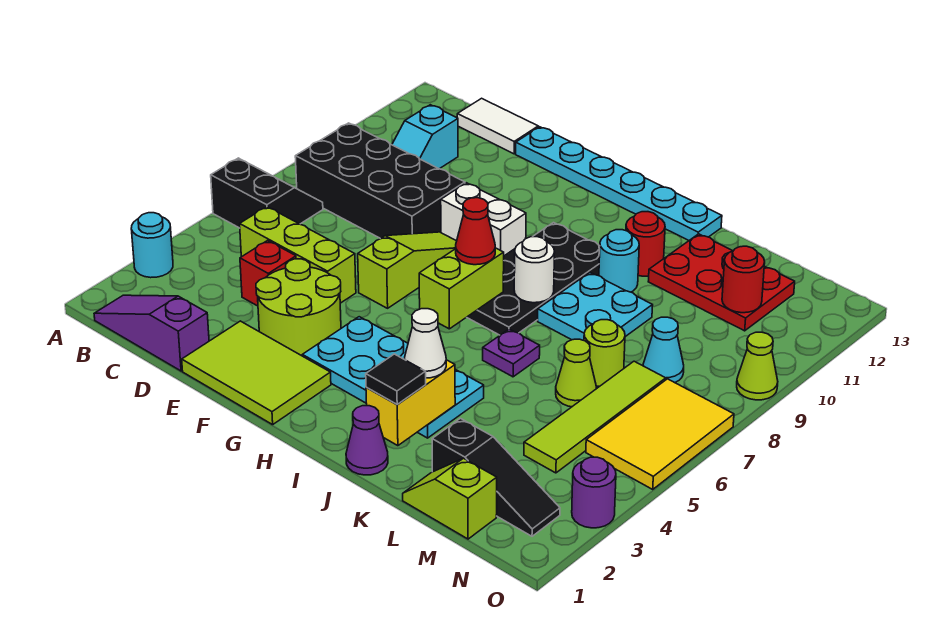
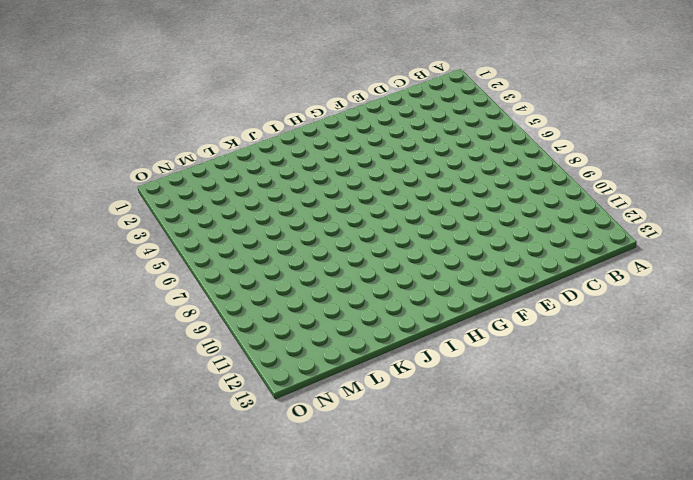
none -> cyan 1x1 round brick [131,213,173,278]
none -> black 2x2 slope [211,158,323,228]
none -> purple 1x3 slope [94,295,209,371]
none -> black 2x4 brick [295,123,465,239]

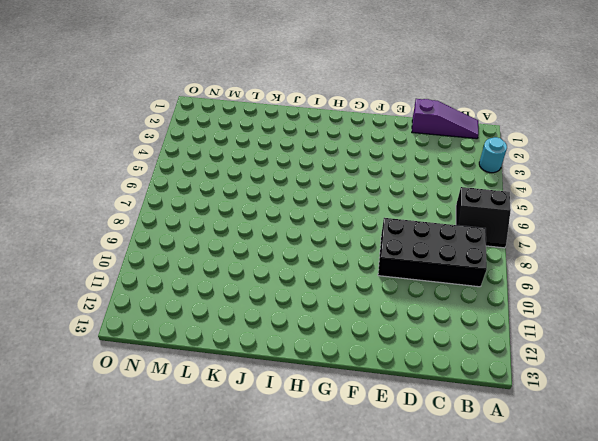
none -> lime 1x3 brick [240,207,356,303]
none -> cyan 1x2 slope [392,105,458,169]
none -> white 1x2 tile [457,98,538,154]
none -> red 1x1 brick [240,240,296,306]

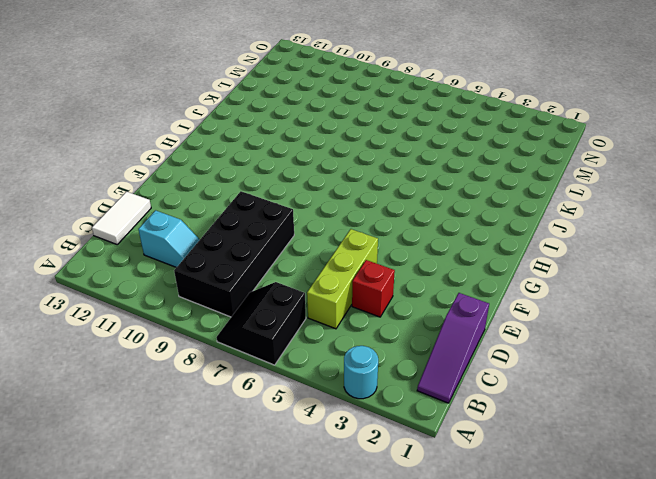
none -> lime 2x3 tile [182,321,331,425]
none -> lime 2x2 round brick [256,259,341,356]
none -> cyan 1x6 plate [516,127,722,240]
none -> lime 1x3 slope [358,232,457,308]

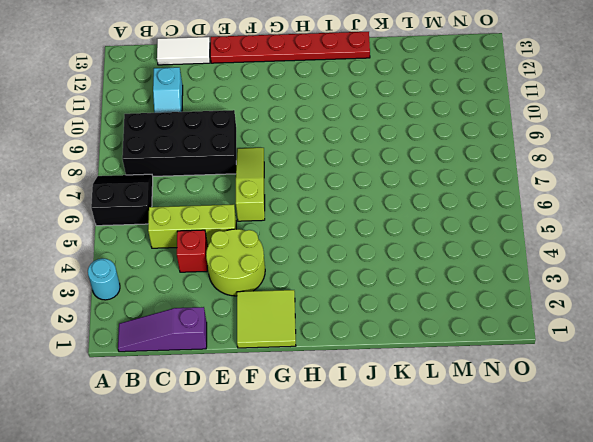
red 1x6 plate [210,32,370,63] -> cyan 1x6 plate [516,127,722,240]
lime 2x2 tile [237,290,296,348] -> lime 2x3 tile [182,321,331,425]
none -> white 1x2 brick [441,183,526,256]
none -> cyan 2x4 plate [302,317,484,438]
none -> black 2x4 plate [467,223,600,335]
none -> purple 1x1 cone [346,406,388,475]

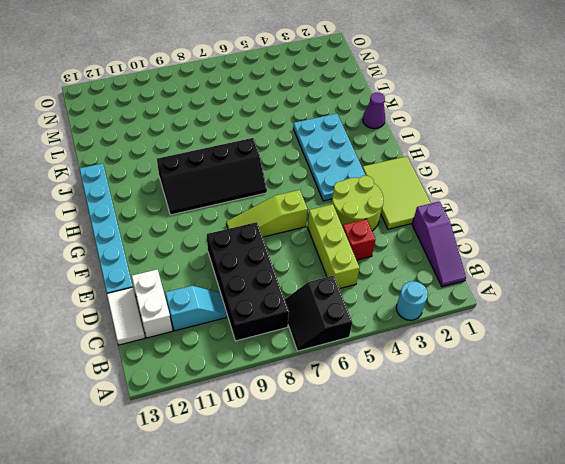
white 1x2 brick [132,269,173,338] -> white 1x2 brick moved to [441,183,526,256]
black 2x4 slope [157,138,267,215] -> black 2x4 plate [467,223,600,335]
none -> purple 1x1 plate [483,329,540,377]
none -> cyan 2x2 plate [538,273,653,340]
none -> cyan 1x1 round brick [599,230,639,292]
none -> red 1x1 round brick [626,212,665,276]

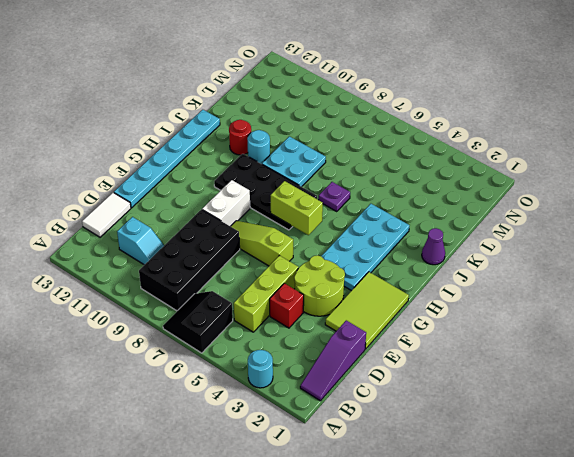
none -> red 2x3 plate [648,234,795,331]
none -> lime 1x2 slope [403,458,497,539]
none -> black 1x3 slope [432,418,560,536]
none -> lime 1x1 cone [556,339,597,407]

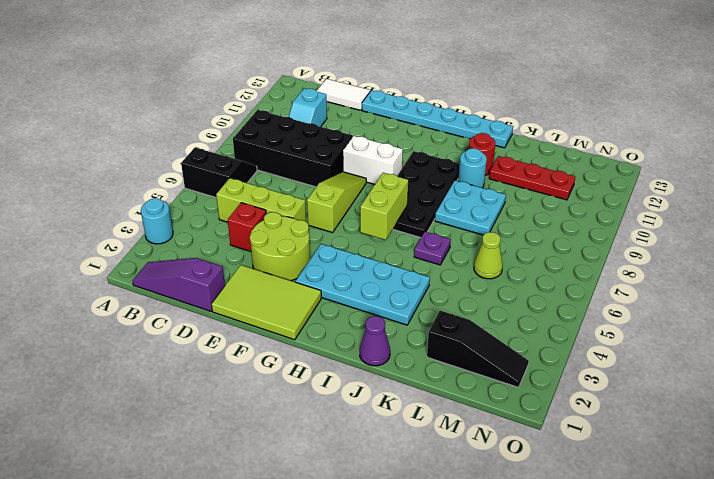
red 1x3 plate [489,156,576,200] -> red 2x3 plate [648,234,795,331]
none -> lime 1x2 slope [403,458,497,539]
none -> lime 1x1 round brick [584,320,625,387]
none -> lime 1x4 tile [524,361,666,473]
none -> cyan 1x1 cone [643,317,684,383]

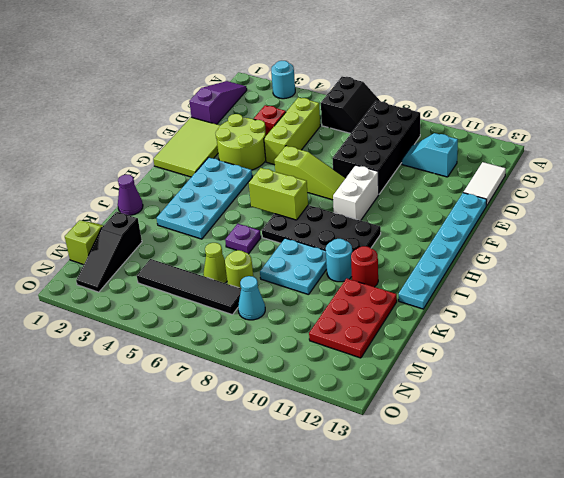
black 1x4 tile [137,259,241,315] -> lime 1x4 tile [524,361,666,473]
none -> yellow 2x3 tile [586,379,734,489]
none -> purple 1x1 round brick [572,457,616,528]
none -> lime 1x1 cone [737,332,778,400]
none -> white 1x1 round brick [514,237,555,303]

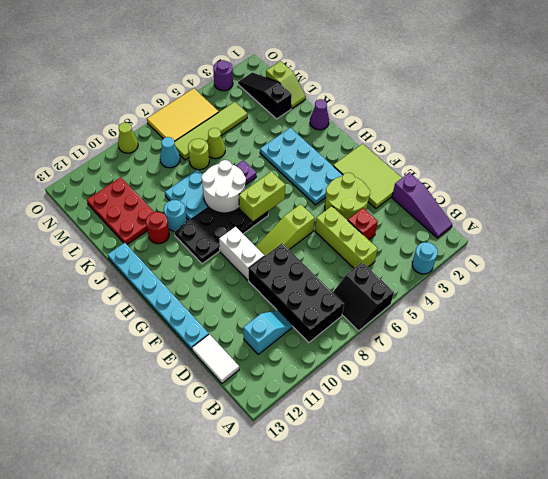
white 2x2 round brick [202,160,246,213] -> white 1x1 round brick [514,237,555,303]
none -> yellow 1x2 brick [366,360,455,446]
none -> red 1x1 round brick [722,246,765,313]
none -> red 1x1 cone [456,198,495,265]
none -> black 1x1 tile [366,354,426,404]

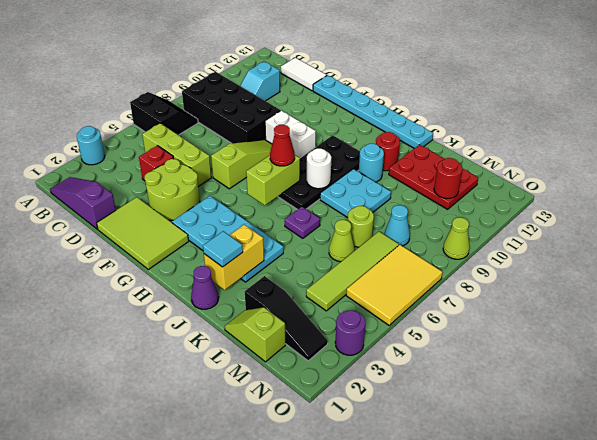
cyan 1x1 tile [203,231,243,267] -> black 1x1 tile [366,354,426,404]
none -> white 1x1 cone [405,309,446,378]

